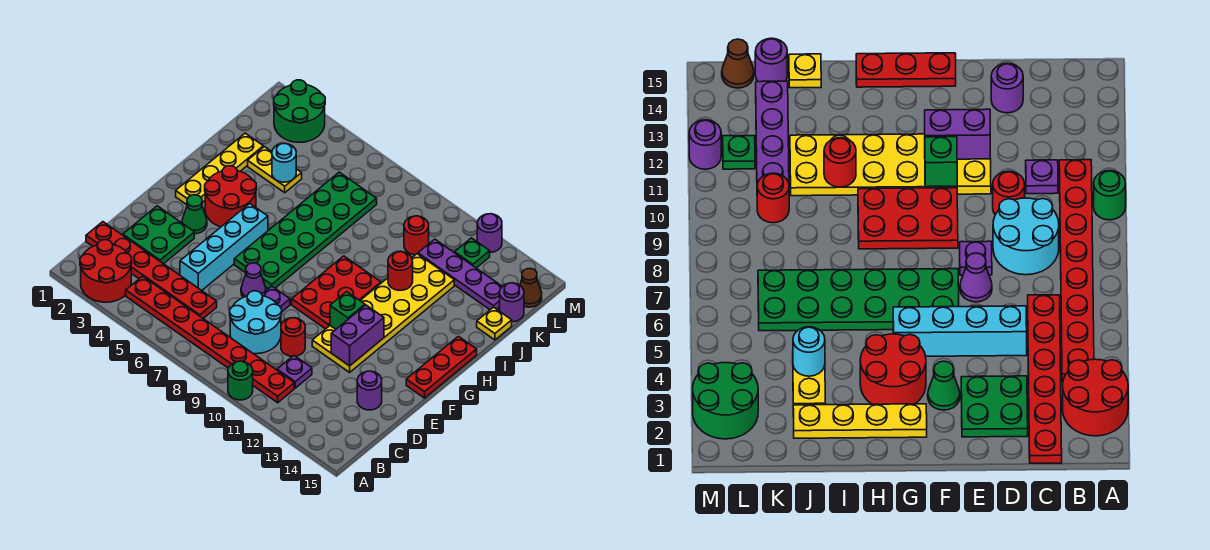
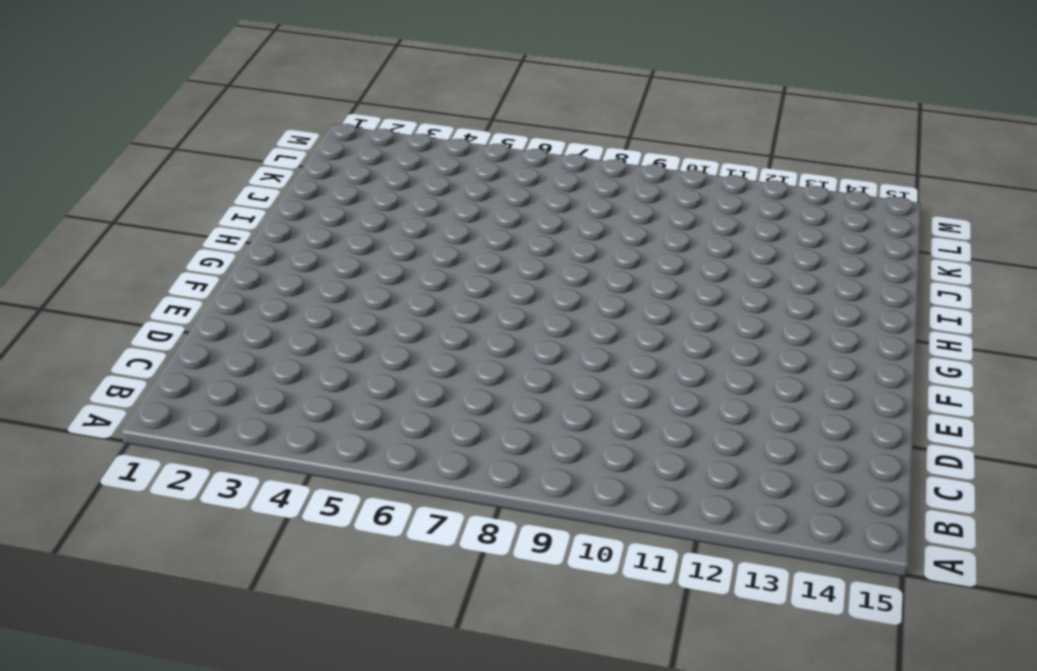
none -> red 2x2 round brick [80,240,132,302]
none -> green 1x1 round brick [228,361,253,400]
none -> red 1x8 plate [126,276,294,403]
none -> red 1x6 plate [86,222,217,318]

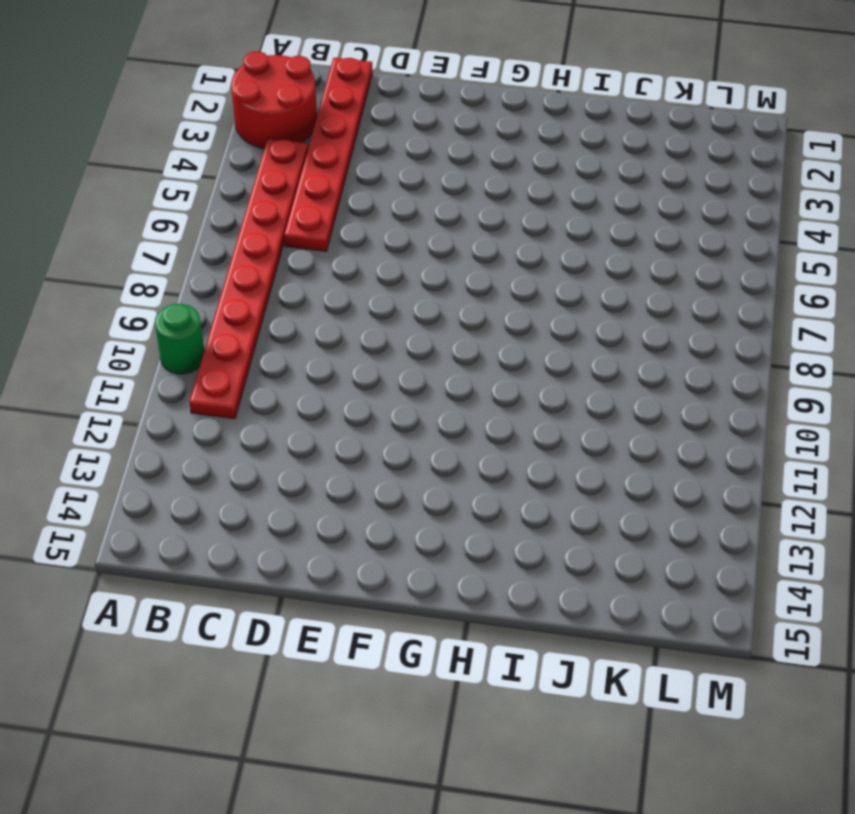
none -> cyan 2x2 round brick [230,291,282,354]
none -> purple 1x1 plate [277,356,312,388]
none -> green 2x2 plate [123,206,194,264]
none -> cyan 1x4 brick [180,203,268,290]

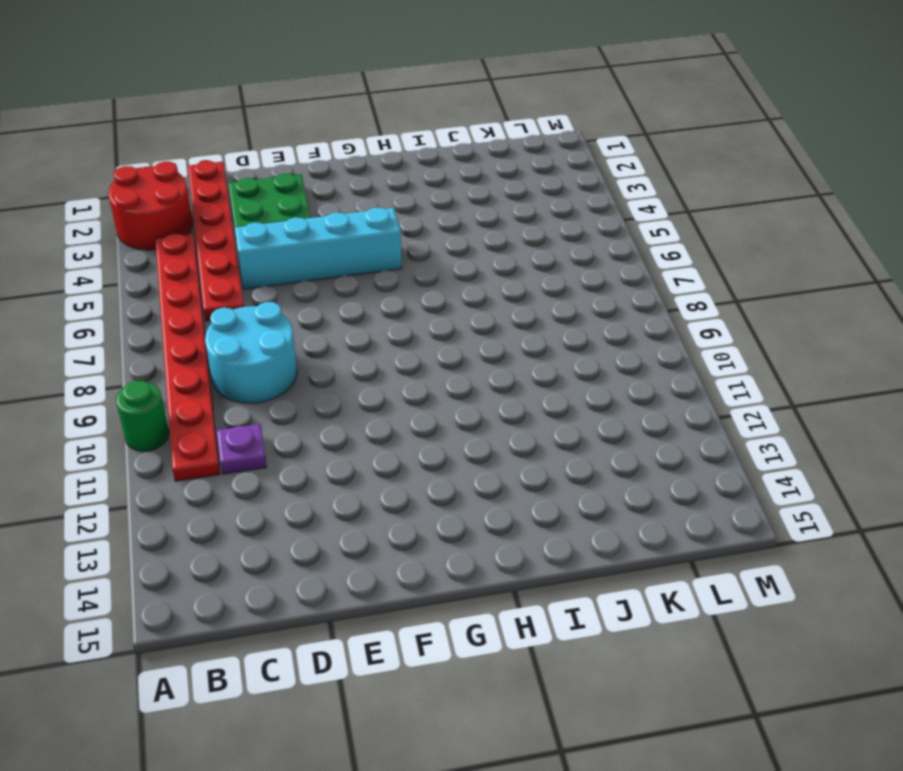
none -> red 1x1 round brick [281,318,305,356]
none -> purple 1x1 round brick [357,371,382,410]
none -> purple 1x1 cone [241,263,266,297]
none -> purple 1x1 plate [262,286,290,312]

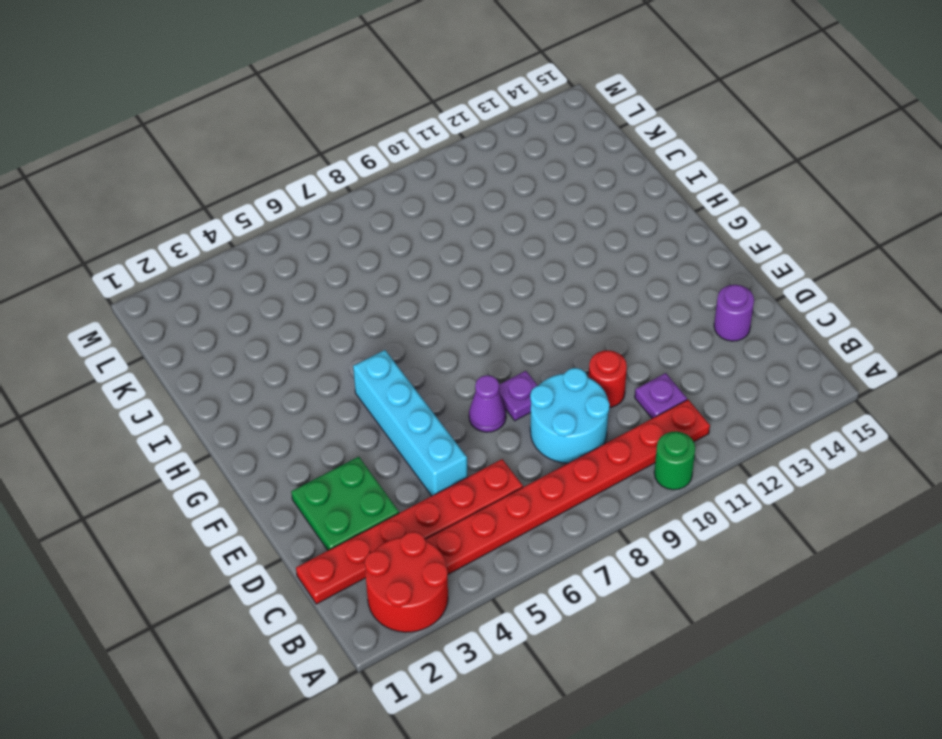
none -> yellow 2x6 plate [312,254,454,372]
none -> green 1x1 cone [182,195,207,234]
none -> green 2x6 plate [234,172,377,289]
none -> red 2x3 plate [292,256,381,329]

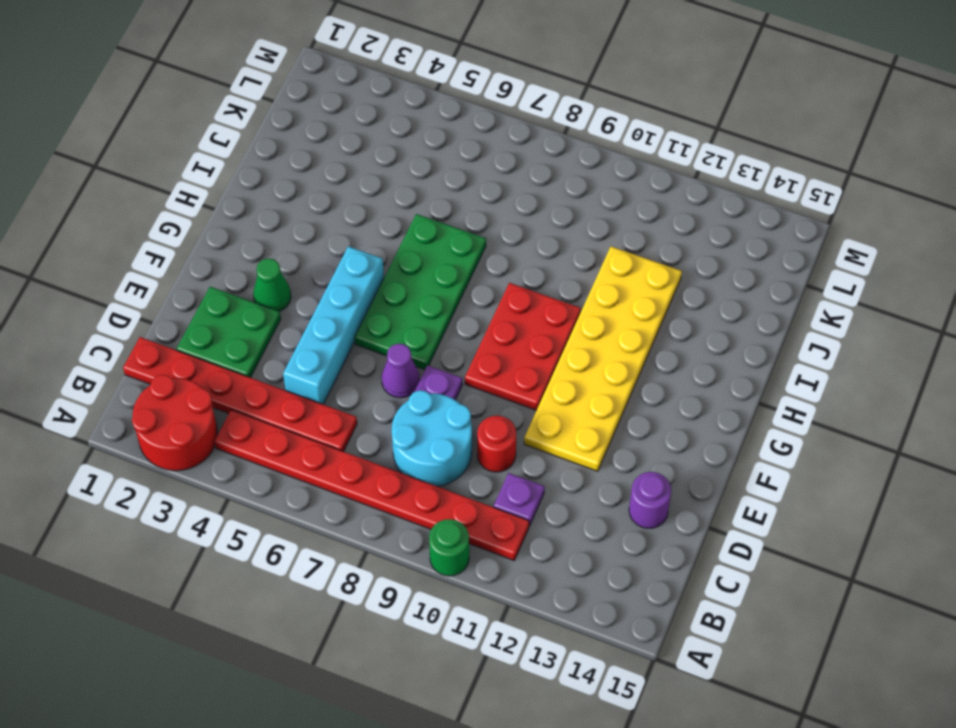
green 2x4 plate [355,214,486,370] -> green 2x6 plate [234,172,377,289]
none -> red 1x3 plate [406,336,477,398]
none -> yellow 1x4 plate [176,133,263,205]
none -> red 2x2 round brick [205,166,257,227]
none -> yellow 1x2 plate [248,147,302,193]

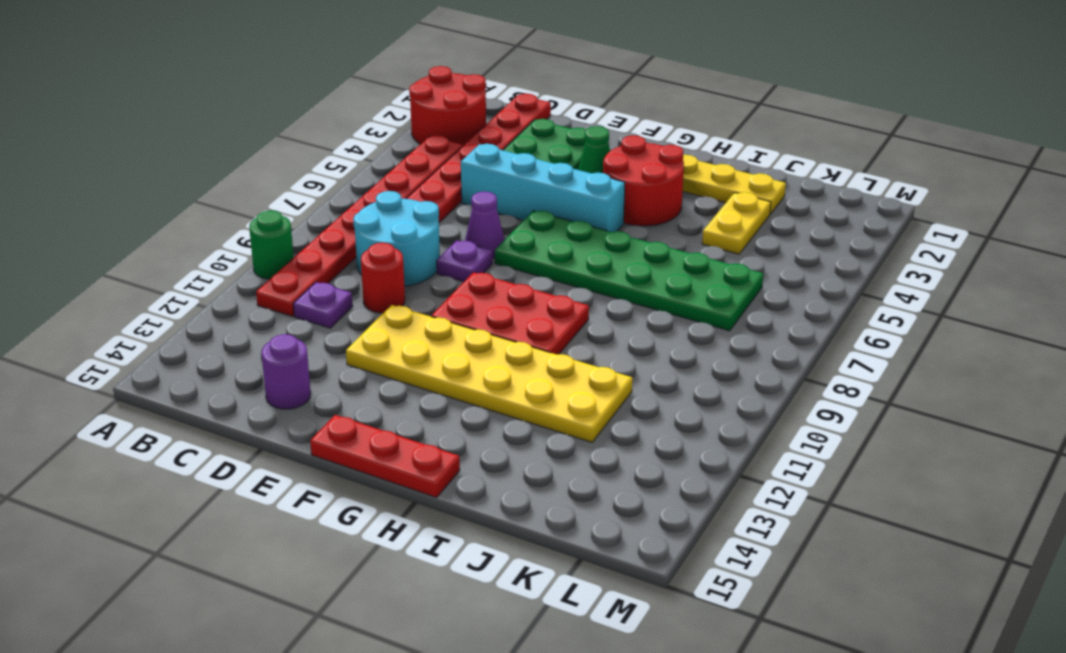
none -> yellow 1x1 plate [477,307,512,340]
none -> red 1x1 round brick [404,216,429,255]
none -> purple 1x4 plate [418,239,502,310]
none -> purple 1x1 round brick [500,283,524,322]

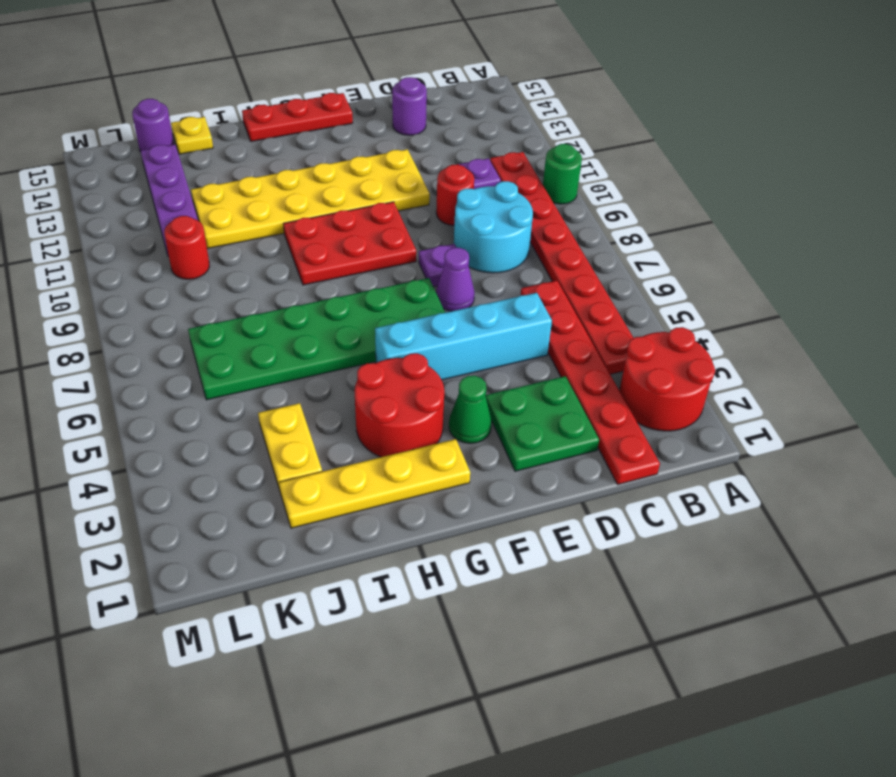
none -> green 2x2 round brick [274,80,325,142]
none -> green 1x1 plate [455,238,490,268]
none -> brown 1x1 cone [520,269,542,307]
none -> purple 1x1 round brick [477,214,502,252]

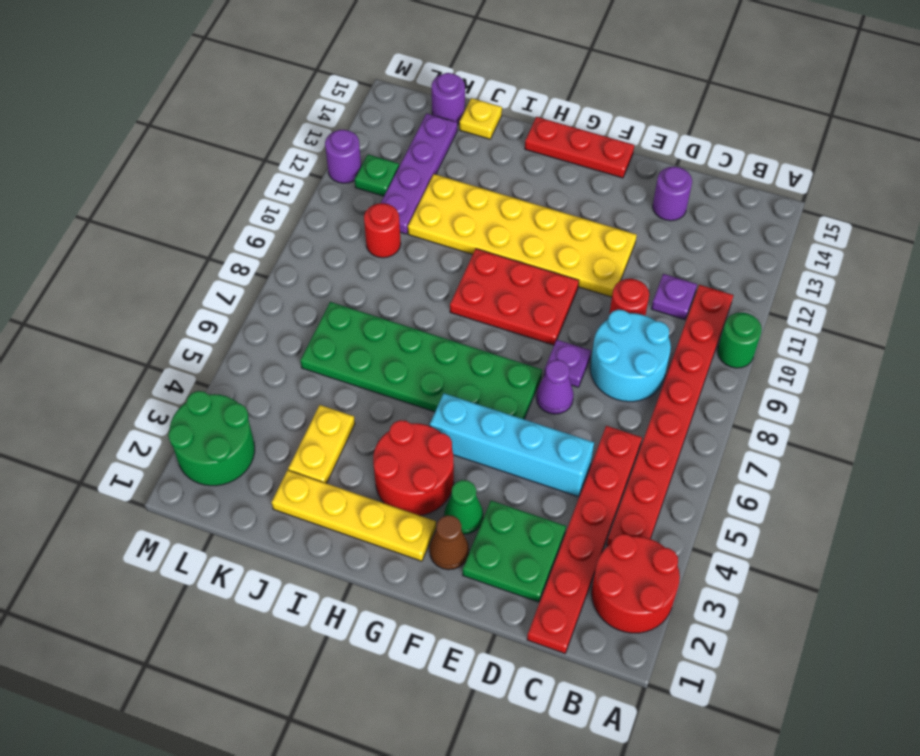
brown 1x1 cone [430,515,469,570] -> brown 1x1 cone moved to [520,269,542,307]
none -> purple 1x2 brick [331,305,384,366]
none -> green 1x1 brick [330,292,365,329]
none -> red 1x1 round brick [388,252,413,290]
none -> cyan 1x1 round brick [272,144,296,182]

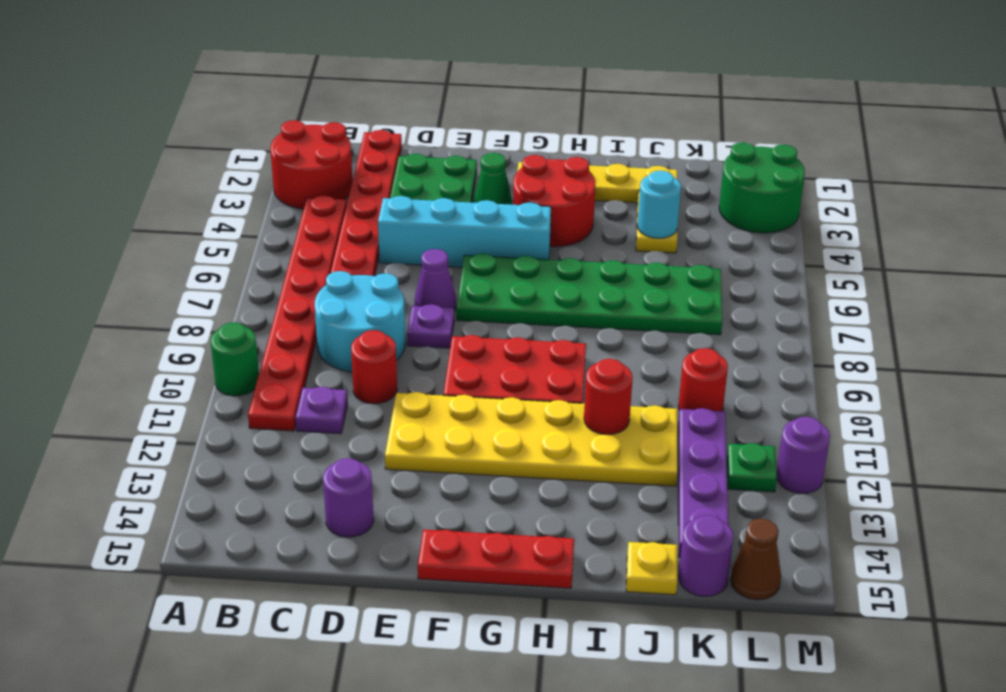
none -> purple 1x2 brick [331,305,384,366]
none -> green 1x1 brick [330,292,365,329]

